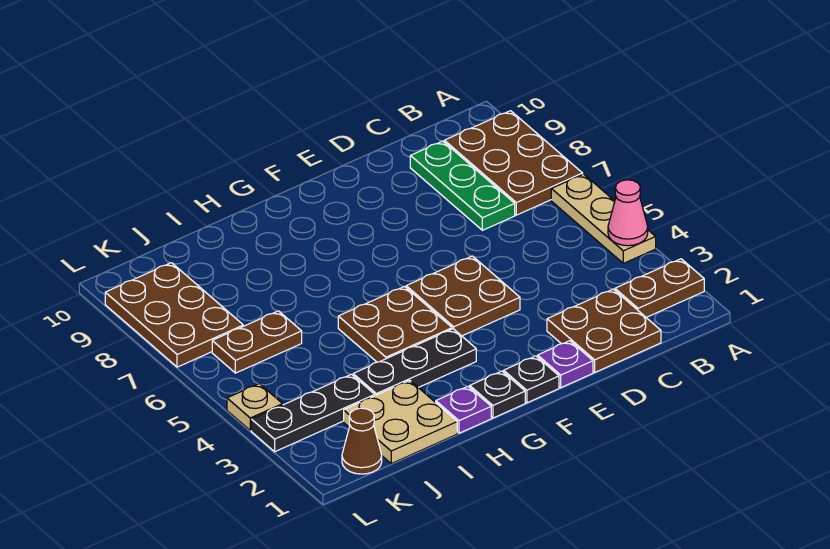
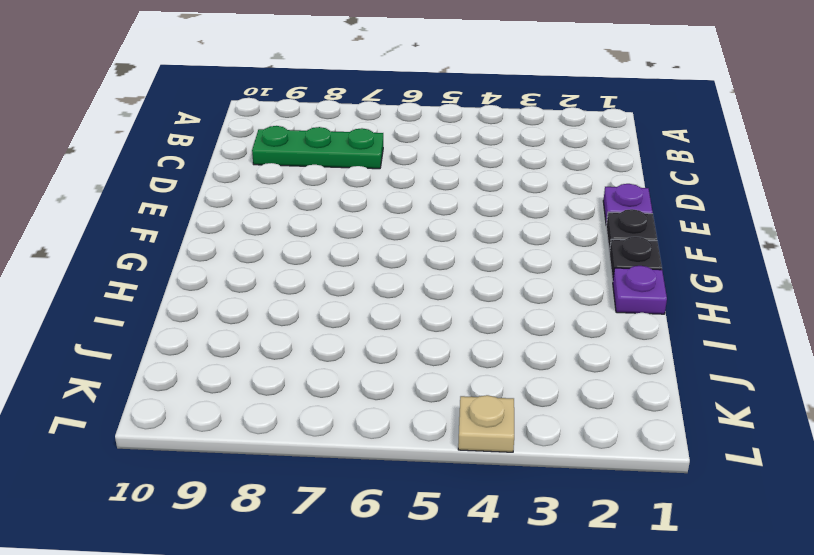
none -> brown 1x2 plate [615,259,704,317]
none -> tan 1x3 plate [551,174,656,263]
none -> brown 2x3 plate [444,111,583,215]

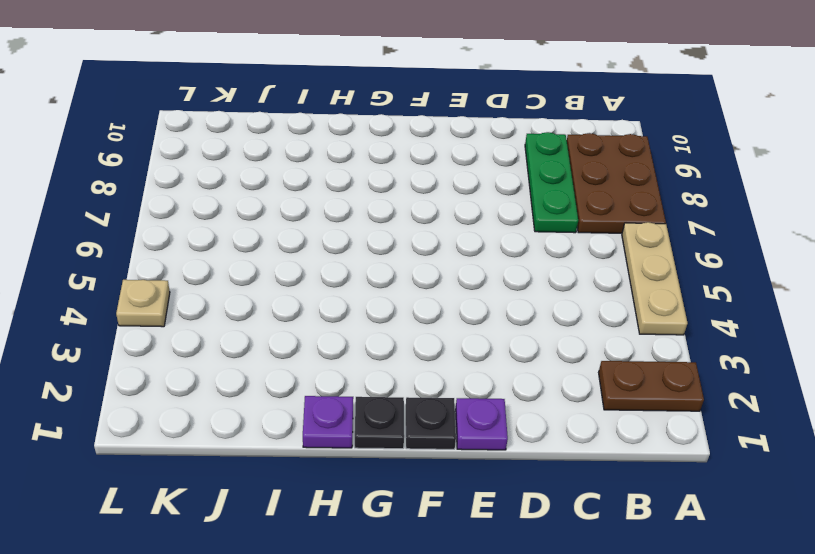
none -> brown 2x2 plate [547,289,661,372]
none -> brown 2x2 plate [406,256,520,336]
none -> black 1x3 plate [353,329,476,396]

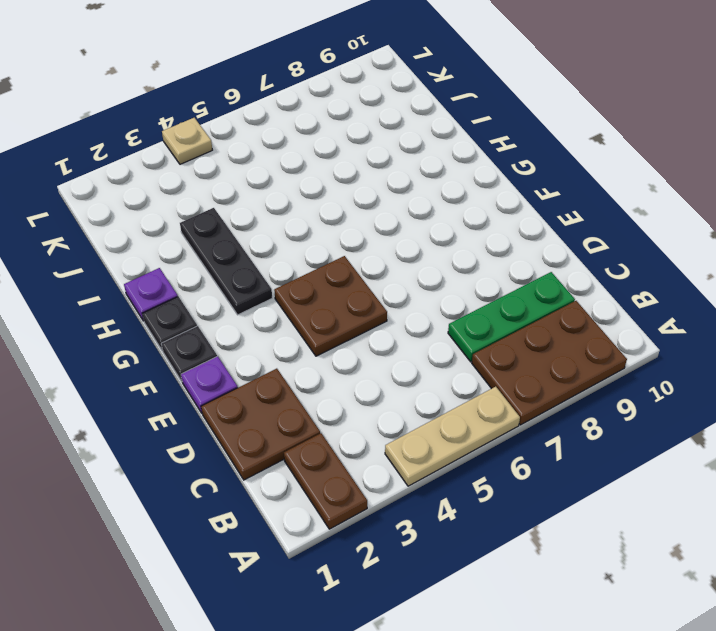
none -> brown 2x2 plate [338,287,452,362]
none -> tan 2x2 plate [344,380,457,464]
none -> black 1x3 plate [251,374,375,452]

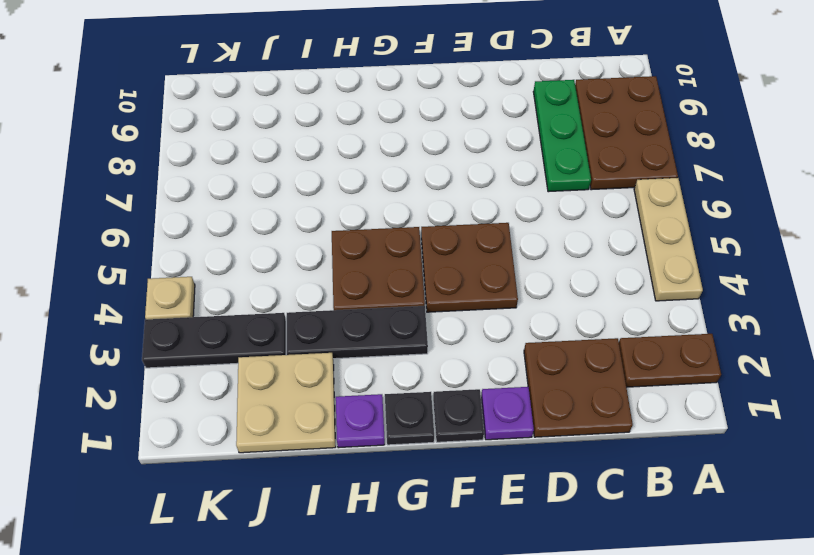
none -> brown 1x2 plate [212,311,302,373]
none -> brown 1x1 cone [342,408,382,474]
none -> brown 2x3 plate [105,263,243,367]

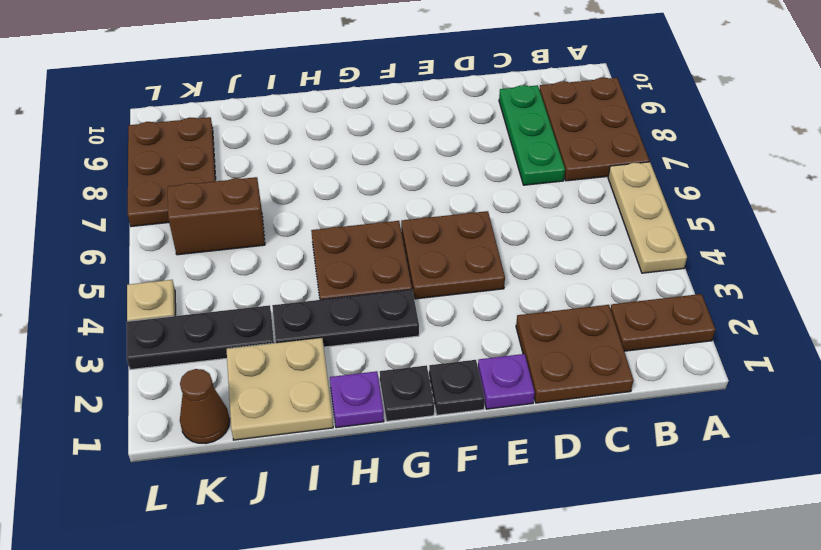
brown 1x2 brick [168,177,265,255] -> brown 1x2 plate [212,311,302,373]
none -> pink 1x1 cone [608,180,648,246]

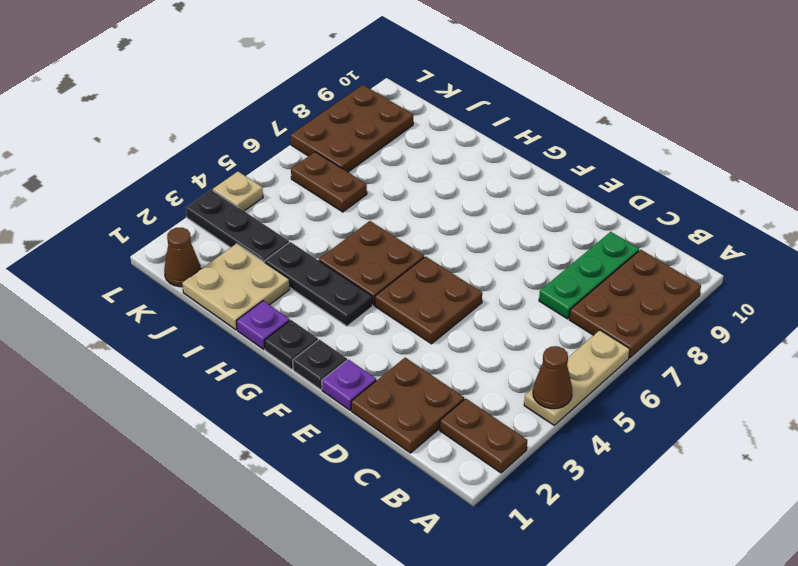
brown 1x1 cone [533,346,572,409] -> pink 1x1 cone [608,180,648,246]

